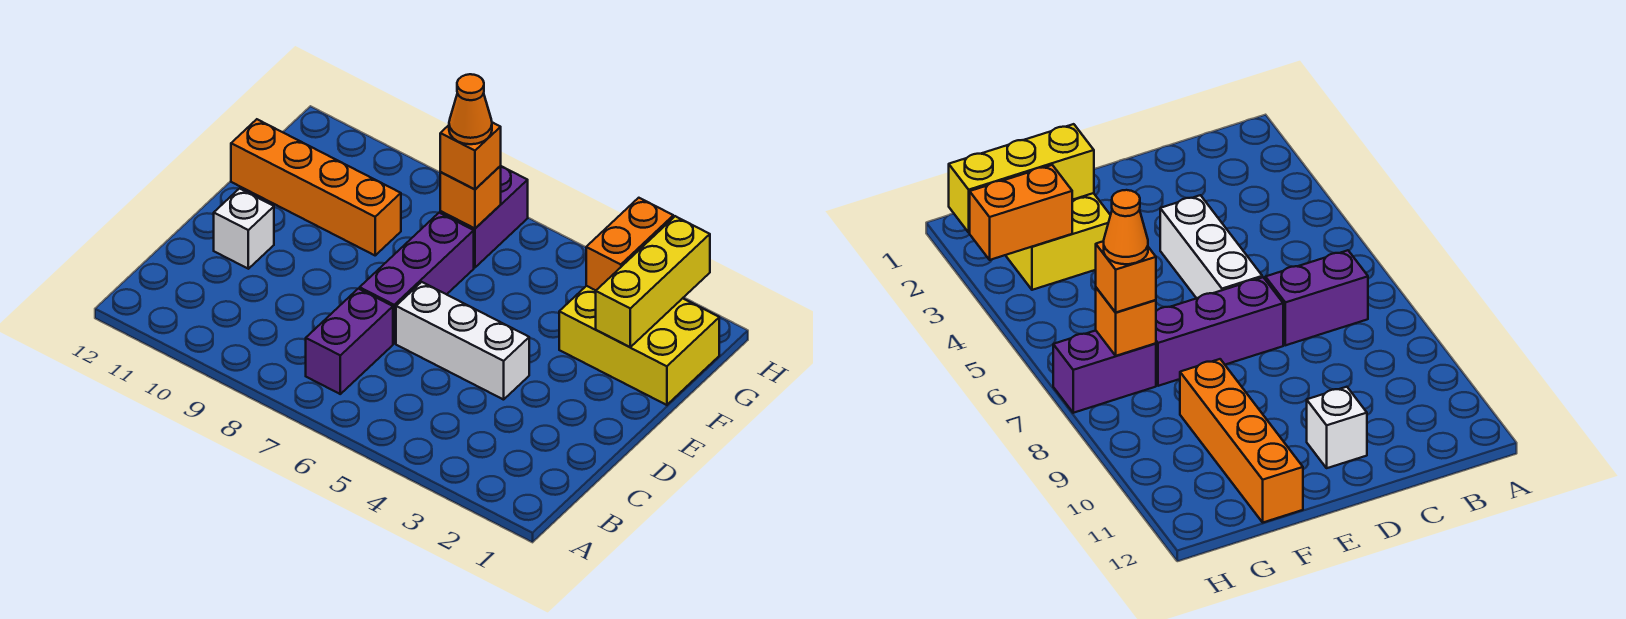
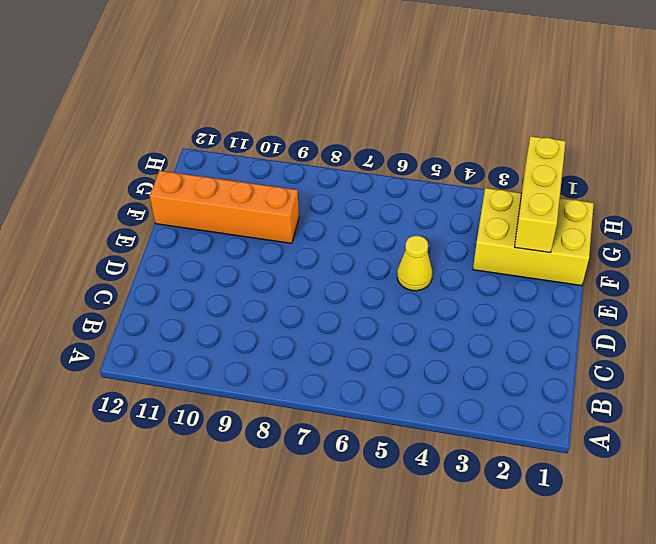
yellow 1x1 cone [397,236,432,291] -> none
none -> purple 1x2 brick [306,289,393,394]
none -> white 1x3 brick [396,282,529,400]
none -> purple 1x3 brick [360,213,474,343]

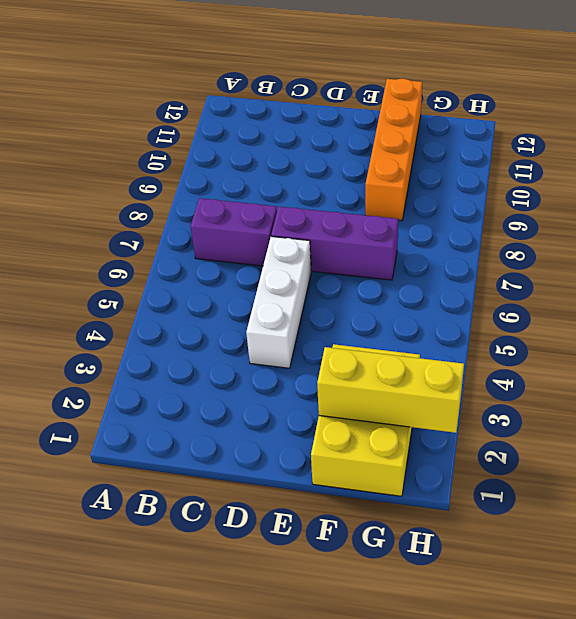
none -> white 1x1 brick [214,189,274,269]
none -> purple 1x2 brick [440,166,528,268]
none -> orange 1x2 brick [586,198,673,290]

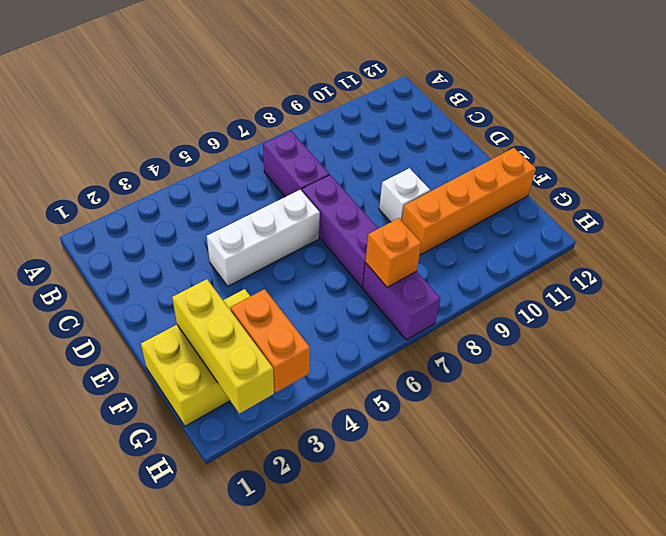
white 1x1 brick [379,168,430,222] -> white 1x1 brick moved to [214,189,274,269]
none -> orange 1x1 brick [440,122,501,189]
none -> orange 1x1 cone [449,74,492,144]

